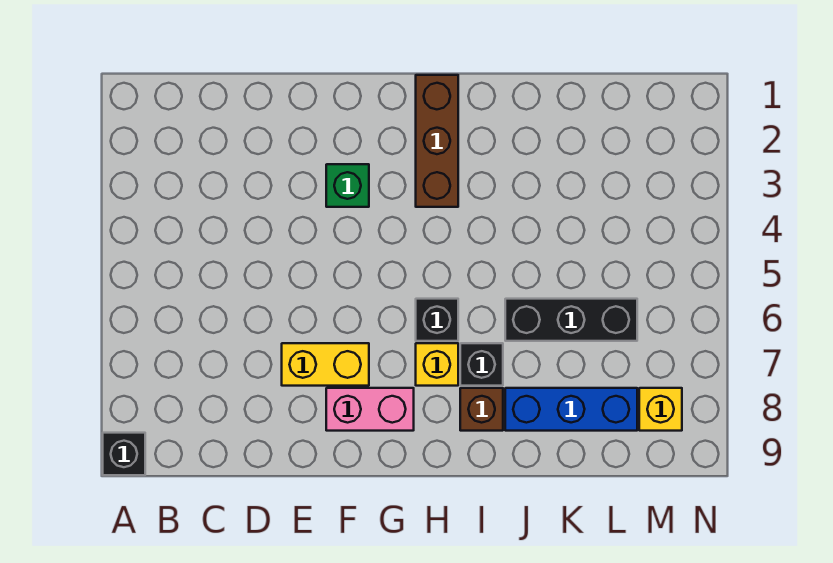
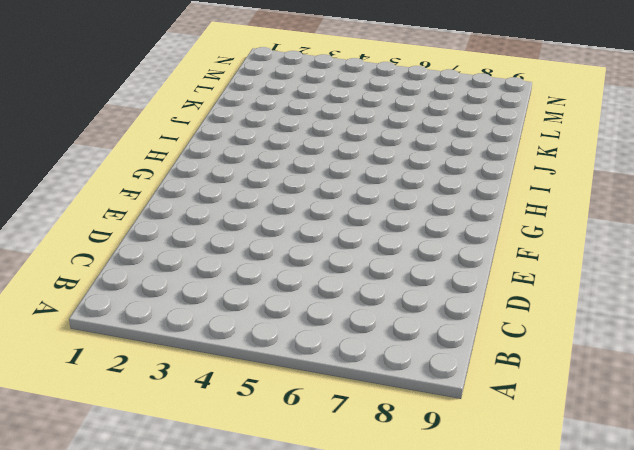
none -> black 1x1 brick [103,433,145,475]
none -> yellow 1x2 brick [282,343,369,386]
none -> green 1x1 brick [326,164,369,207]

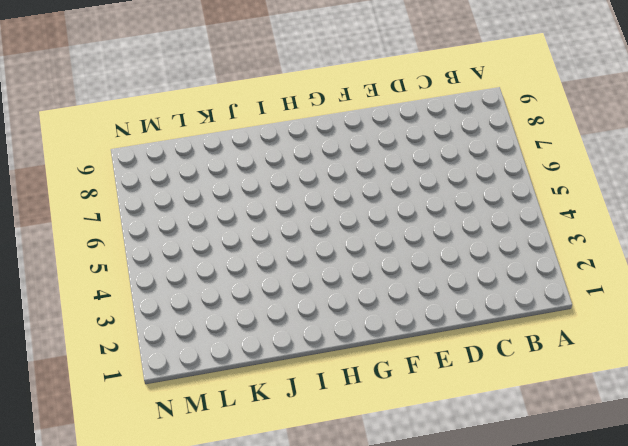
none -> black 1x1 brick [103,433,145,475]
none -> yellow 1x2 brick [282,343,369,386]
none -> green 1x1 brick [326,164,369,207]

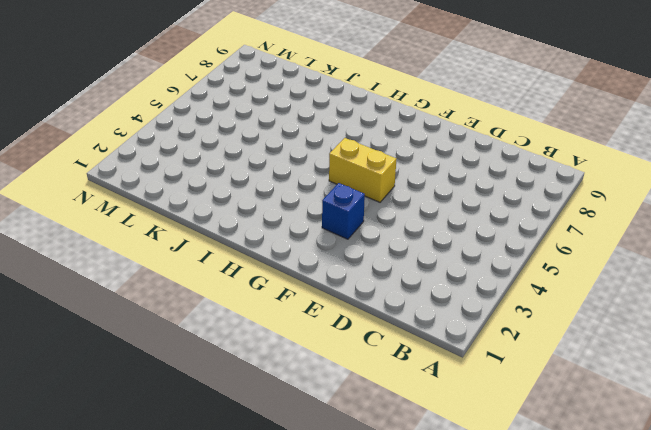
blue 1x1 brick [322,183,365,239] -> green 1x1 brick [326,164,369,207]
yellow 1x2 brick [329,138,396,202] -> yellow 1x2 brick moved to [282,343,369,386]
none -> black 1x1 brick [103,433,145,475]
none -> pink 1x2 brick [326,388,414,431]
none -> brown 1x3 brick [416,75,458,207]

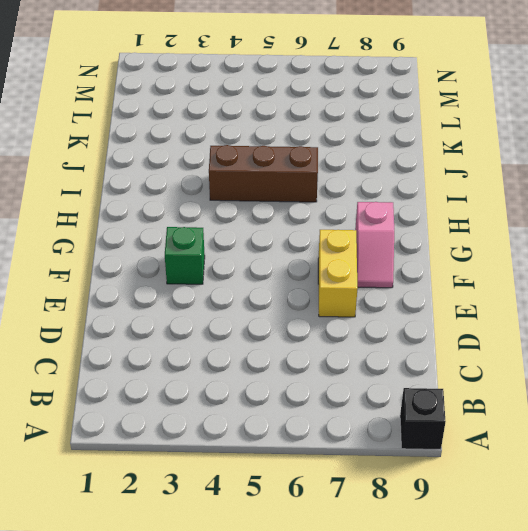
pink 1x2 slope [355,202,394,288] -> pink 1x2 brick [326,388,414,431]
brown 1x3 brick [209,145,318,202] -> brown 1x3 brick moved to [416,75,458,207]
none -> black 1x1 brick [416,299,458,341]
none -> yellow 1x1 brick [416,343,458,386]
none -> black 1x1 brick [460,343,503,386]

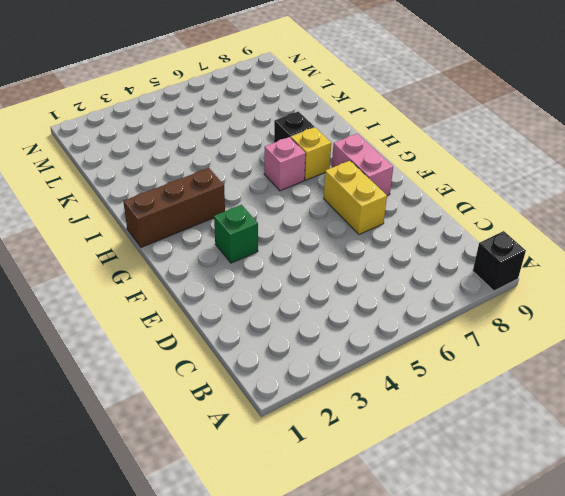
pink 1x1 brick [264,137,306,191] -> black 1x1 brick [416,299,458,341]
none -> brown 1x1 brick [460,388,503,431]
none -> black 1x3 brick [505,299,637,341]
none -> blue 1x3 brick [505,388,637,431]

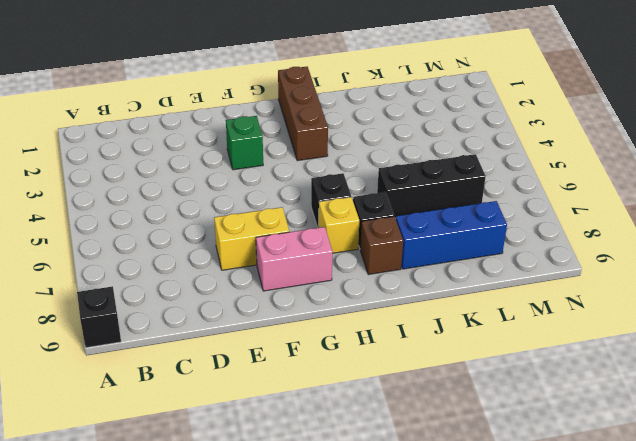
none -> yellow 1x1 brick [639,388,682,431]

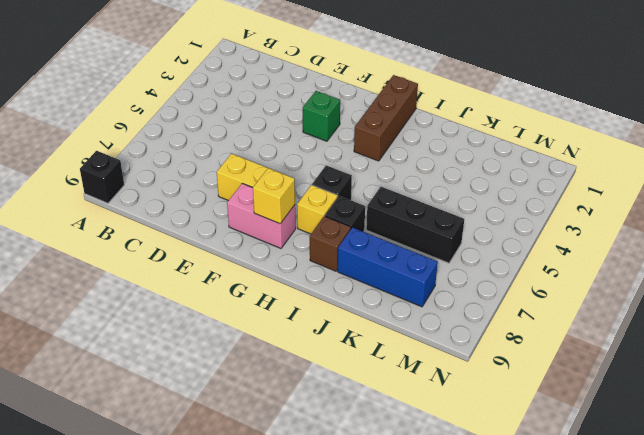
yellow 1x1 brick [253,168,295,224] -> yellow 1x1 brick moved to [639,388,682,431]

